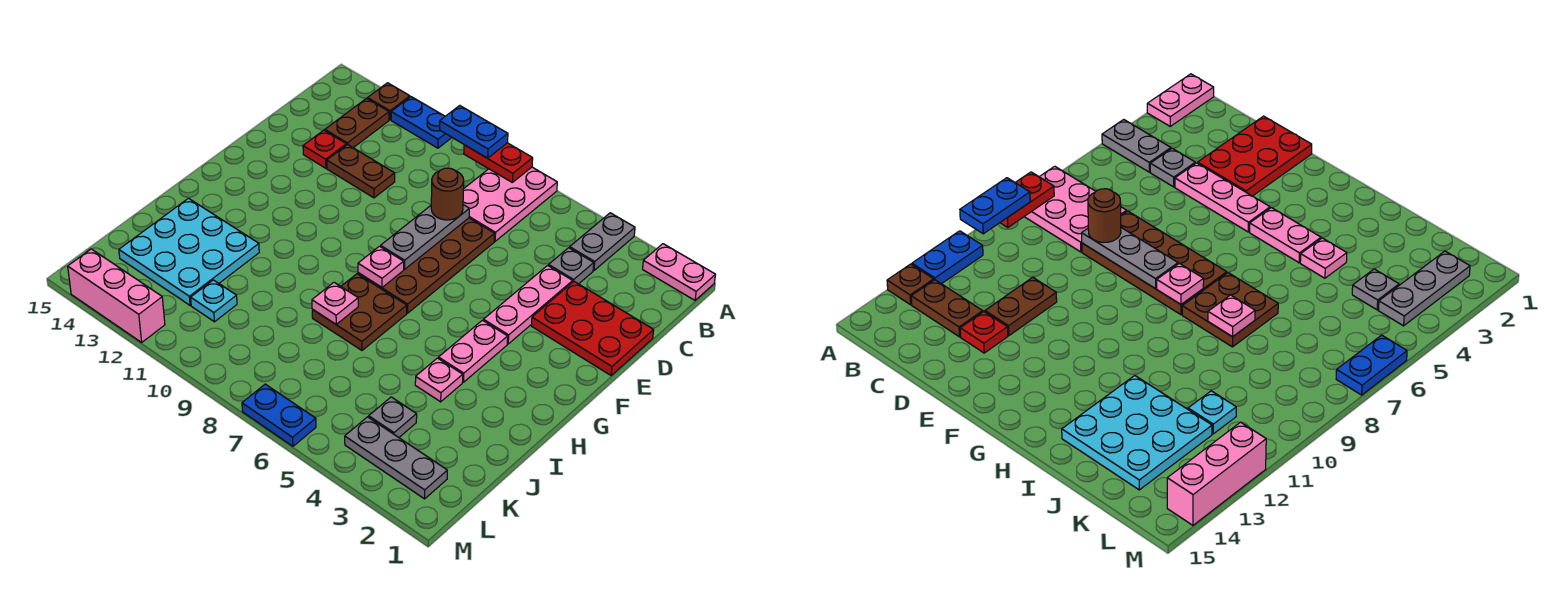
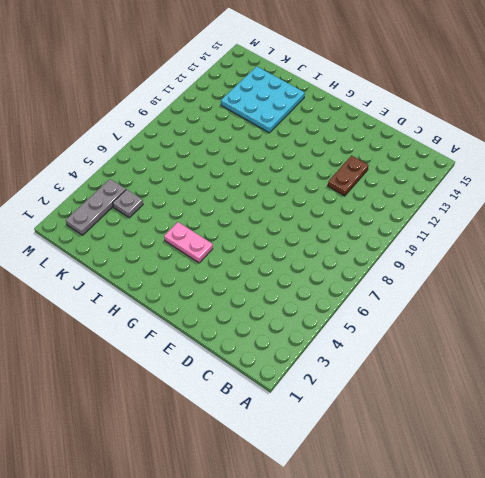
none -> pink 1x2 plate [643,244,715,300]
none -> grey 1x2 plate [570,213,635,271]
none -> pink 2x3 plate [463,167,557,241]

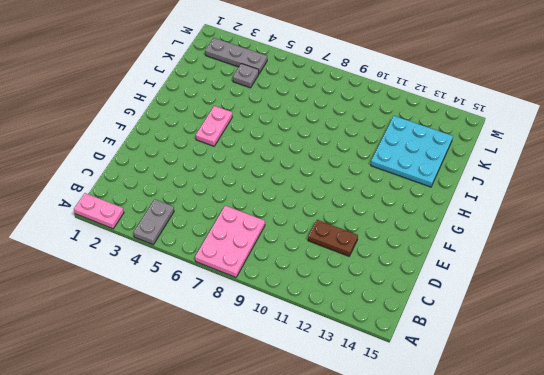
none -> blue 1x2 plate [391,97,452,148]
none -> brown 1x1 plate [368,83,410,120]
none -> brown 1x2 plate [325,98,389,148]

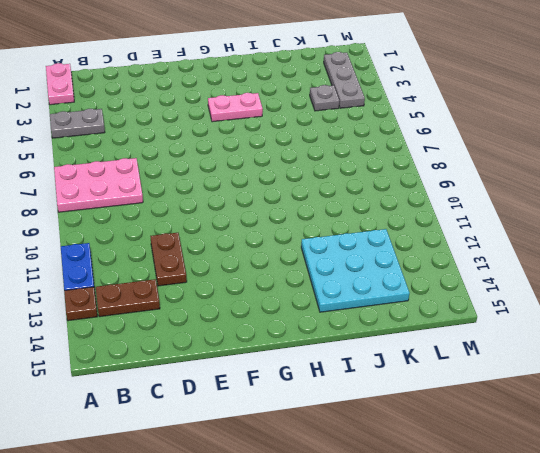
none -> grey 1x1 plate [549,248,594,284]
none -> red 2x3 plate [531,282,654,375]
none -> pink 1x3 plate [483,265,573,344]

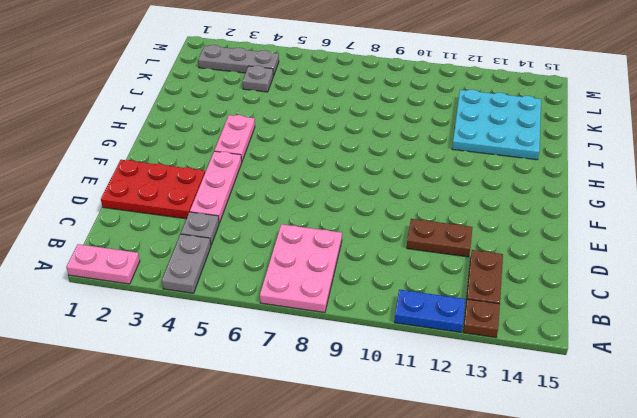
none -> brown 2x4 plate [358,218,495,313]
none -> red 1x1 plate [303,130,346,168]
none -> brown 2x2 plate [312,274,407,350]

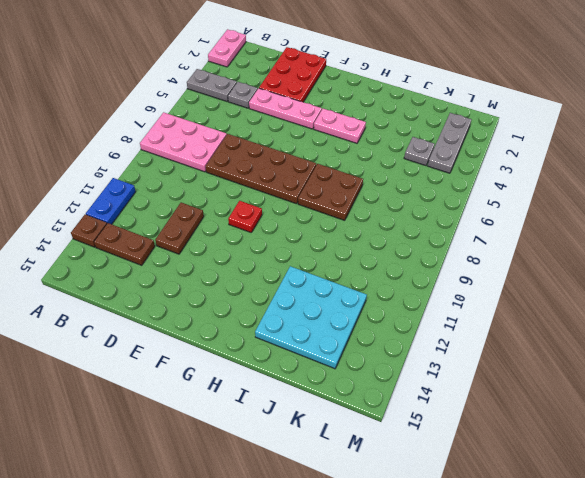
red 1x1 plate [228,201,262,232] -> red 1x1 plate moved to [303,130,346,168]
none -> pink 1x1 plate [415,358,463,402]
none -> cyan 1x1 plate [191,280,237,322]
none -> blue 1x2 plate [242,384,316,446]

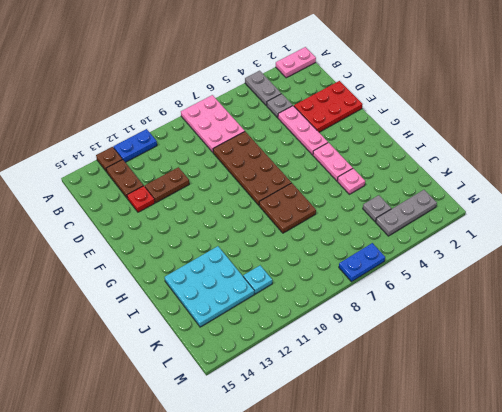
none -> pink 1x3 brick [68,249,165,342]
none -> red 1x2 plate [464,143,533,182]
none -> grey 1x3 plate [381,205,469,269]

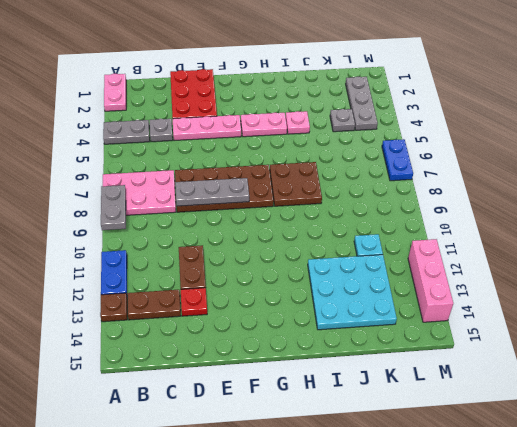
grey 1x2 plate [101,185,126,230] -> red 1x2 plate [464,143,533,182]
none -> pink 1x1 plate [358,246,404,287]
none -> pink 1x1 plate [312,283,358,324]
none -> blue 1x2 plate [440,106,508,158]

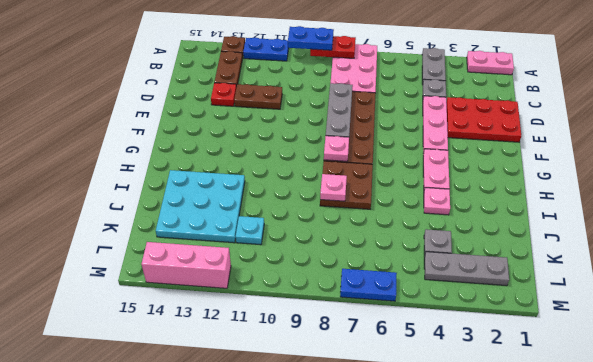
none -> brown 1x1 round brick [431,168,464,220]

